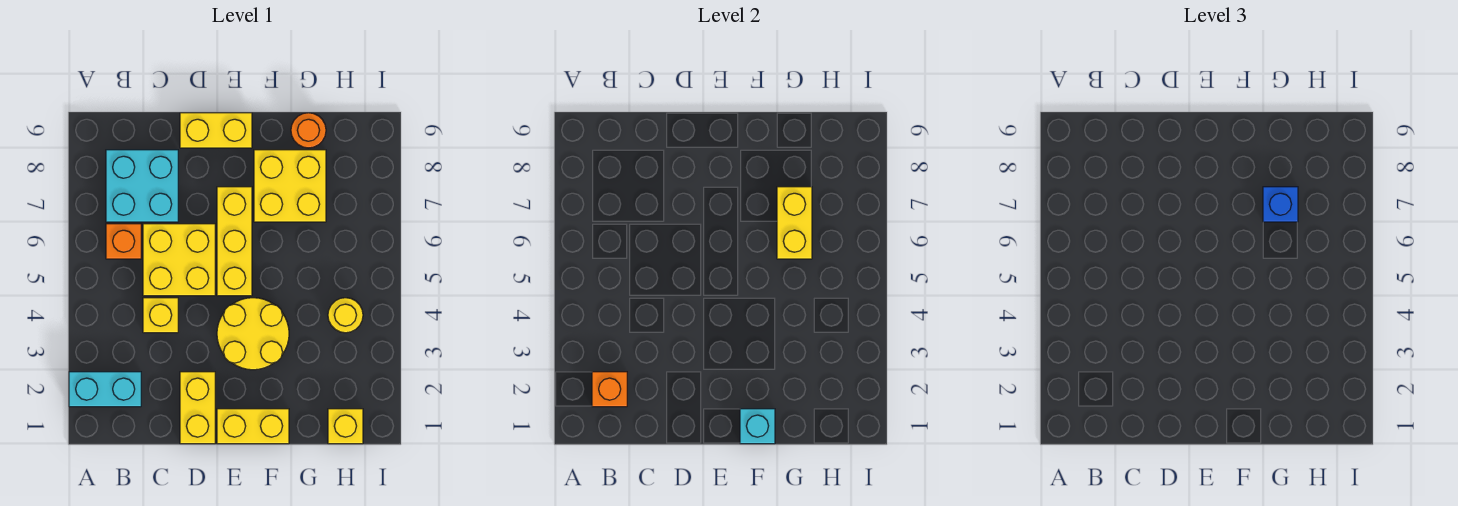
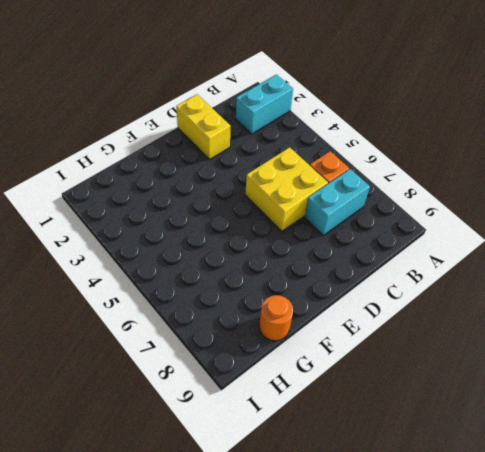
cyan 1x2 brick [304,169,370,235] -> cyan 2x2 brick [106,150,178,222]
none -> yellow 1x1 brick [143,298,178,333]
none -> yellow 1x2 brick [180,113,252,148]
none -> yellow 1x2 brick [217,409,289,444]

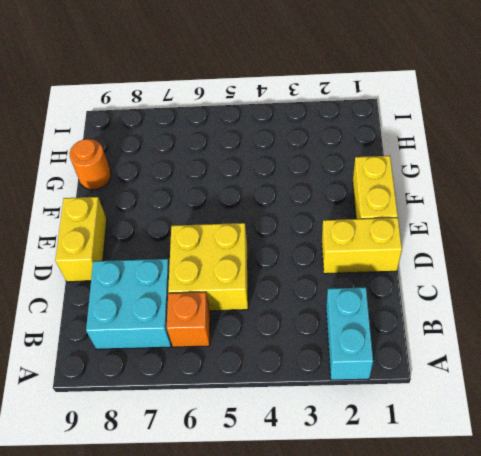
none -> yellow 1x1 brick [143,298,178,333]
none -> yellow 2x2 round brick [217,298,289,370]
none -> yellow 1x3 brick [217,187,252,296]

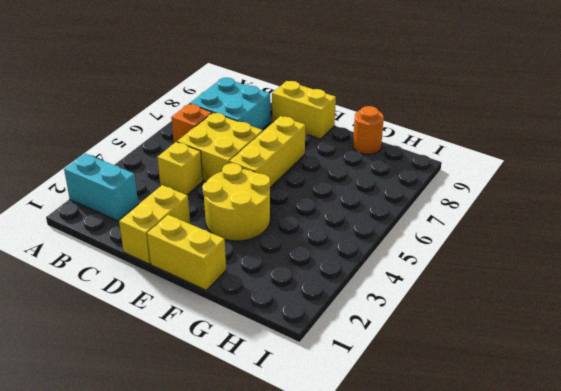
none -> yellow 2x2 brick [254,150,326,222]
none -> yellow 1x1 brick [328,409,363,444]
none -> yellow 1x1 round brick [328,298,363,333]

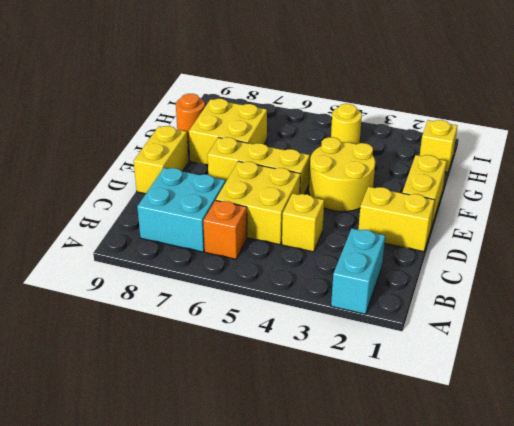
none -> orange 1x1 brick [592,372,627,407]
none -> cyan 1x1 brick [740,409,775,444]
none -> yellow 1x2 brick [777,187,812,259]

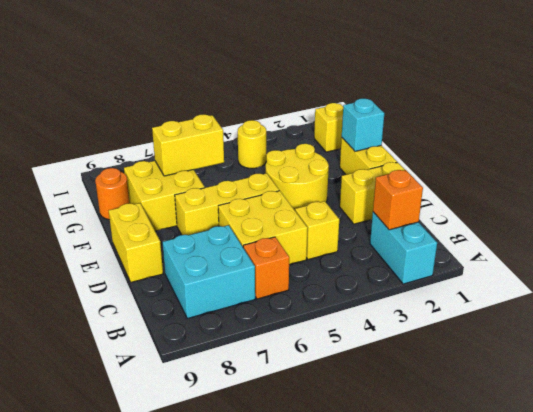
none -> blue 1x1 brick [1263,187,1298,222]

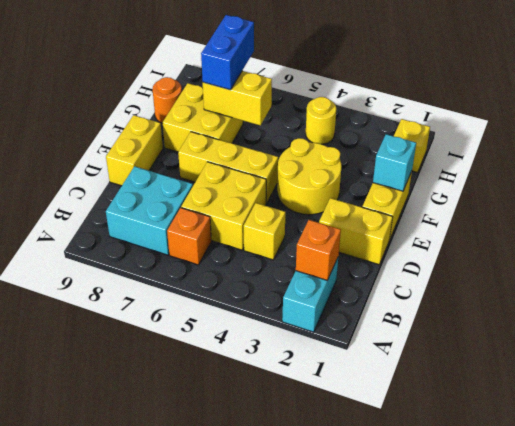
blue 1x2 brick [201,15,254,90] -> blue 1x1 brick [1263,187,1298,222]

